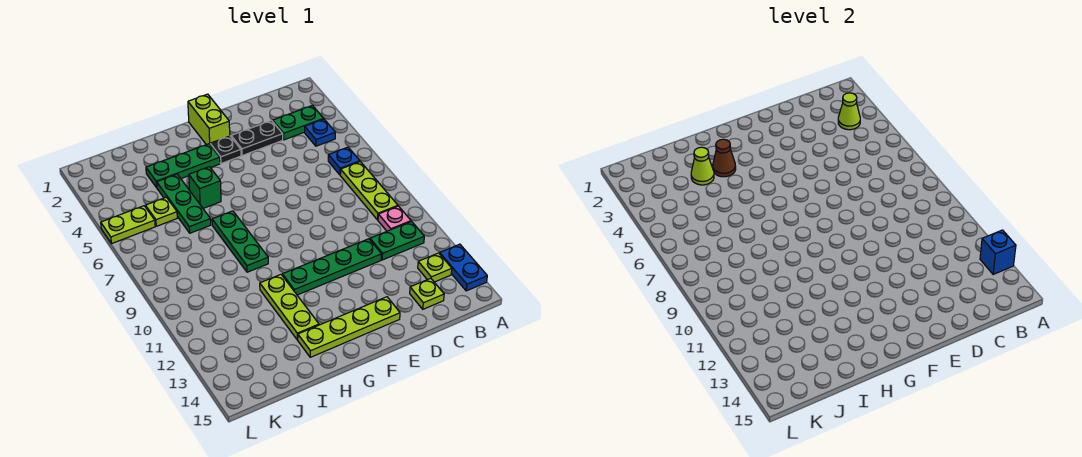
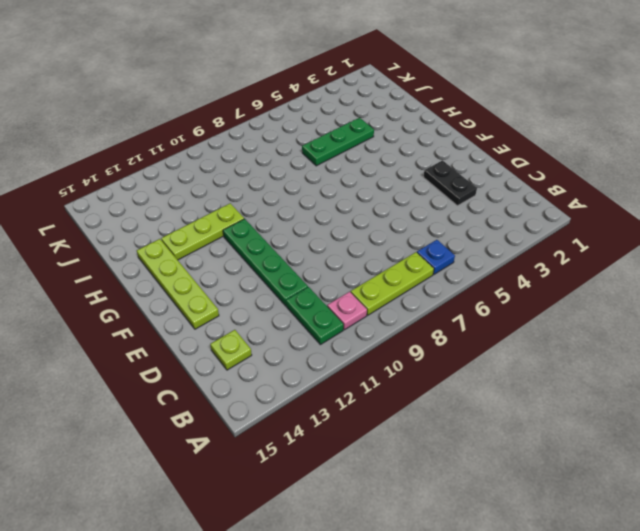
none -> blue 1x2 plate [440,244,487,291]
none -> green 1x2 plate [273,105,323,140]
none -> blue 1x1 plate [305,119,335,146]

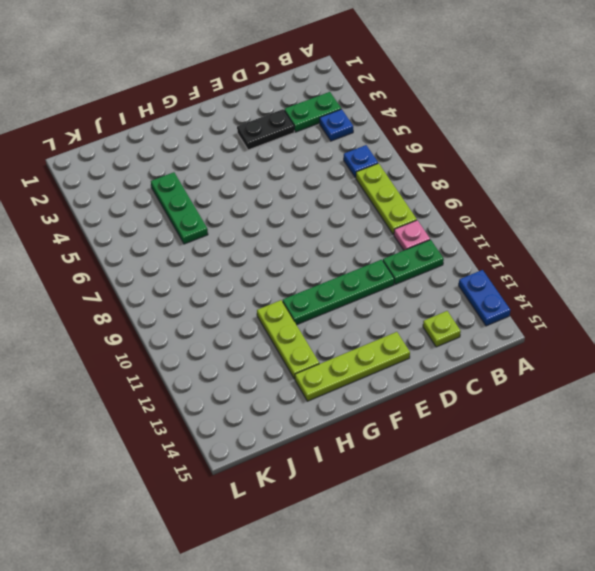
none -> lime 1x1 plate [418,253,452,282]
none -> lime 1x2 brick [188,94,230,145]
none -> black 1x1 plate [210,136,241,163]

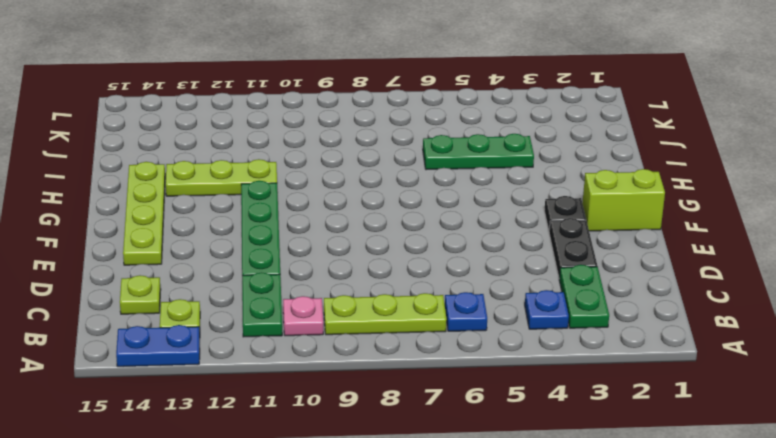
none -> green 1x3 plate [146,144,220,187]
none -> green 1x1 brick [189,167,221,208]
none -> green 1x3 plate [212,211,268,272]

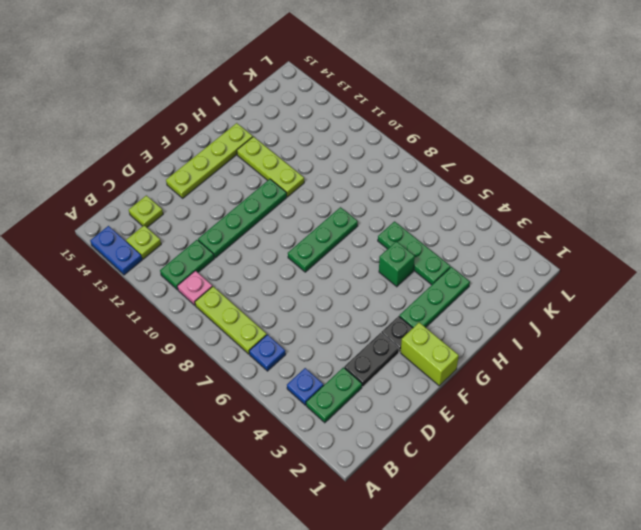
green 1x3 plate [288,207,358,272] -> green 1x3 plate turned to [212,211,268,272]
none -> lime 1x1 plate [146,197,177,226]
none -> lime 1x2 plate [101,206,155,244]
none -> blue 1x1 brick [980,230,1016,274]

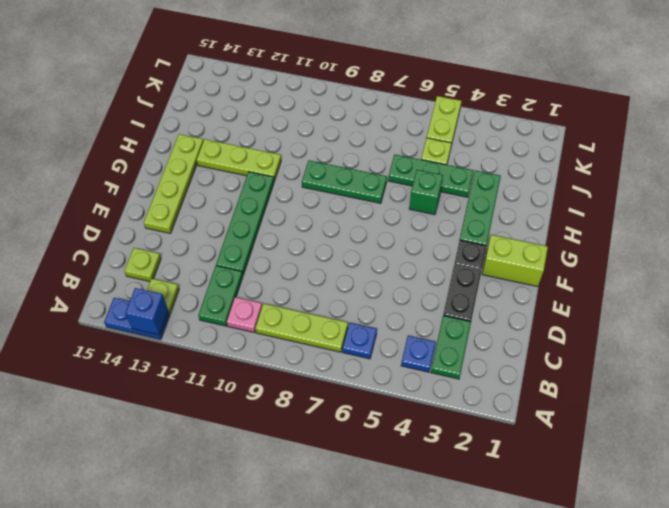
none -> lime 1x1 cone [838,93,860,130]
none -> brown 1x1 cone [713,139,736,177]
none -> lime 1x1 cone [691,147,714,185]

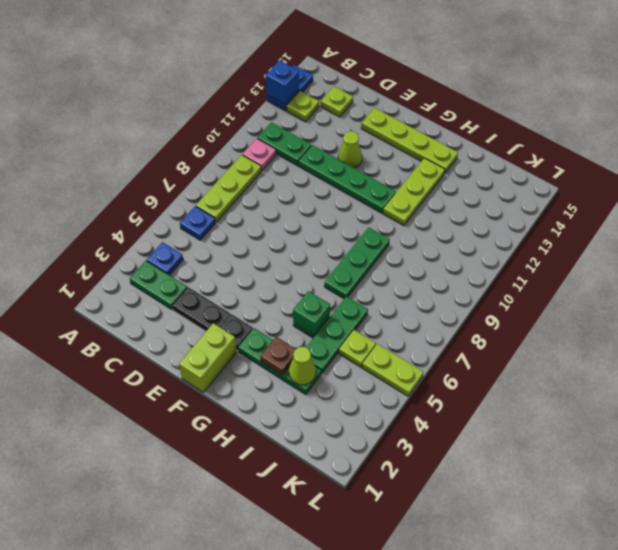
lime 1x1 cone [338,131,362,168] -> lime 1x1 cone moved to [838,93,860,130]
brown 1x1 plate [260,337,296,375] -> brown 1x1 cone [713,139,736,177]

